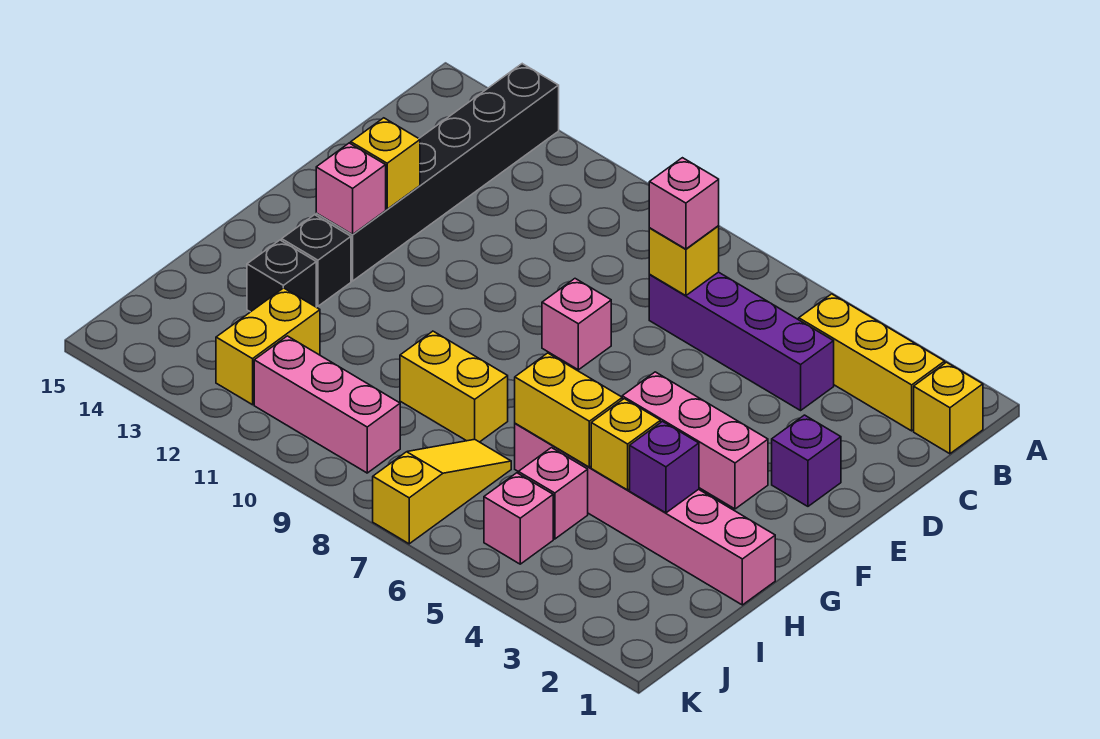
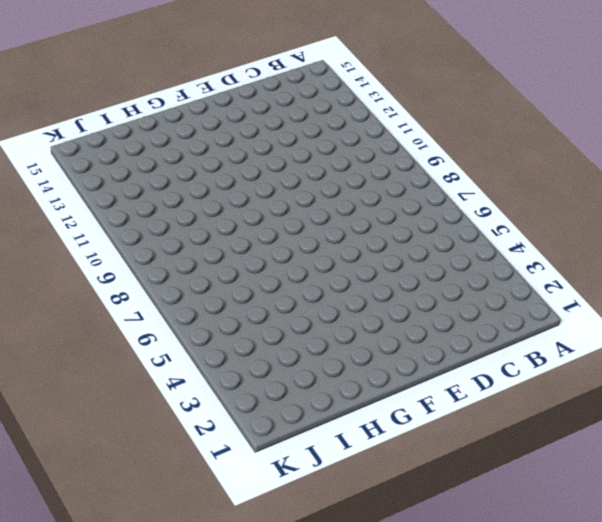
none -> black 1x6 brick [316,64,559,281]
none -> yellow 1x1 brick [914,362,983,454]
none -> yellow 1x3 brick [799,294,945,431]

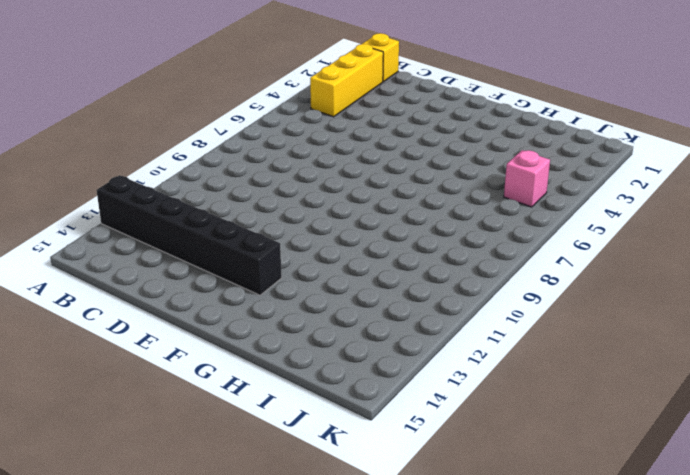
none -> purple 1x4 brick [649,272,834,410]
none -> purple 1x1 brick [772,415,841,506]
none -> pink 1x1 brick [542,279,611,370]

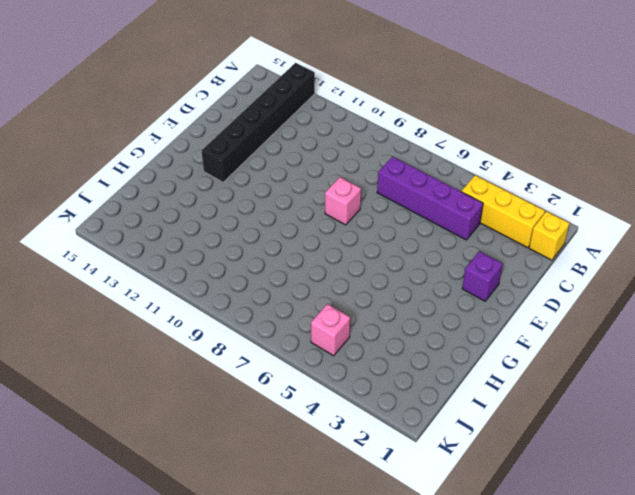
none -> pink 1x3 brick [622,372,768,509]
none -> black 1x1 brick [282,215,351,306]
none -> pink 1x6 brick [515,423,775,605]

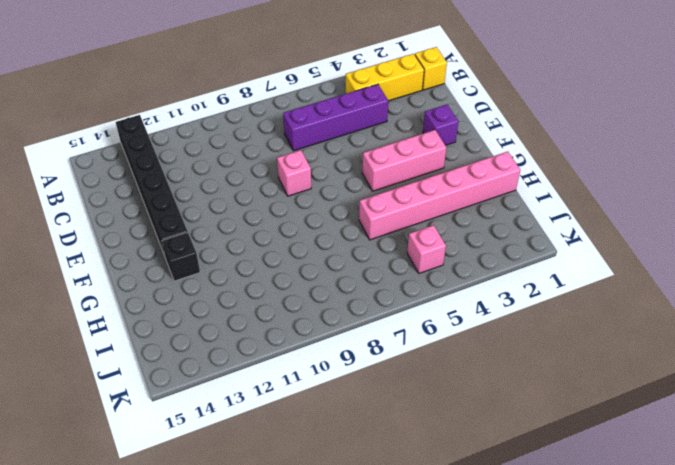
none -> yellow 1x2 brick [400,331,508,442]
none -> black 1x1 brick [247,240,316,312]
none -> pink 1x1 brick [518,448,588,539]

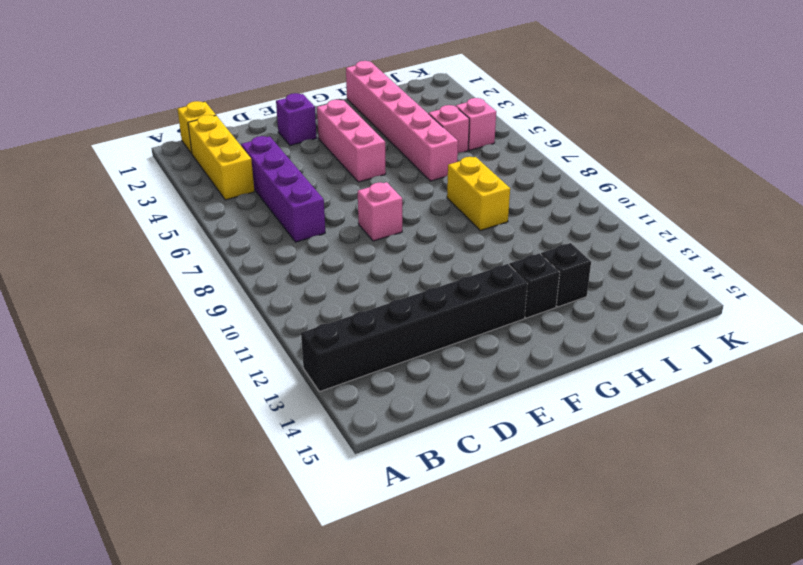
none -> yellow 1x3 slope [373,439,511,544]
none -> yellow 1x2 brick [216,288,320,405]
none -> pink 1x3 brick [254,336,400,473]

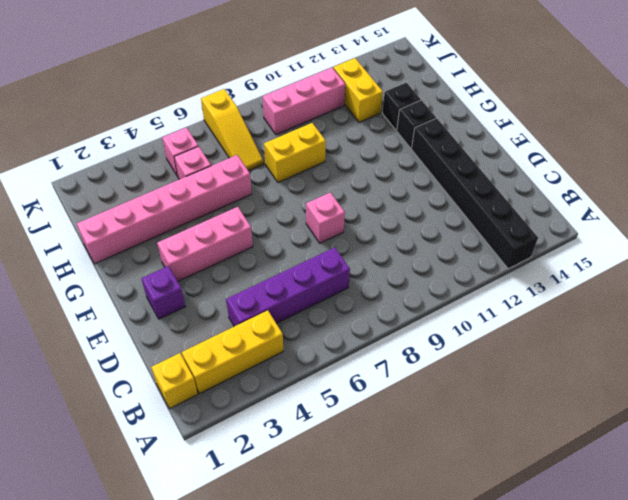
none -> yellow 1x1 brick [649,226,719,296]
none -> yellow 1x1 brick [351,118,420,209]
none -> pink 1x1 brick [316,143,386,234]

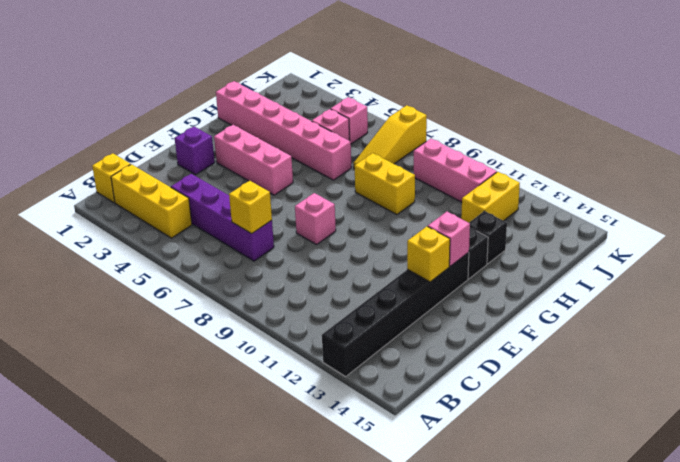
none -> purple 1x1 brick [630,422,699,513]
none -> yellow 1x1 brick [591,399,661,490]
none -> yellow 1x2 brick [515,353,622,467]

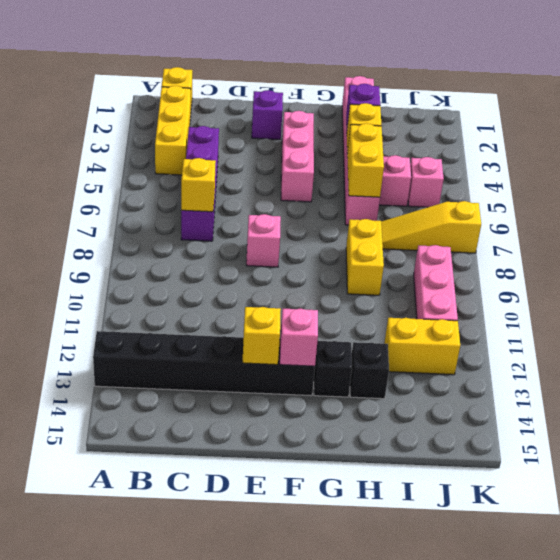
none -> pink 1x1 brick [649,158,719,249]

